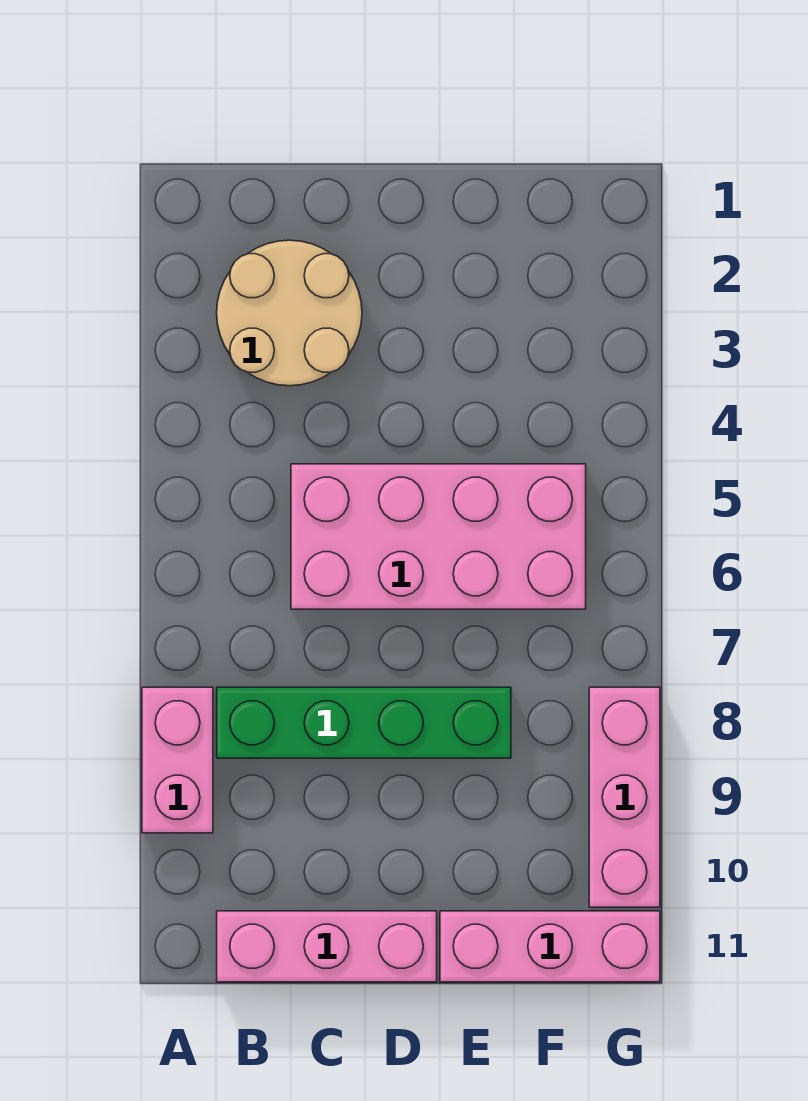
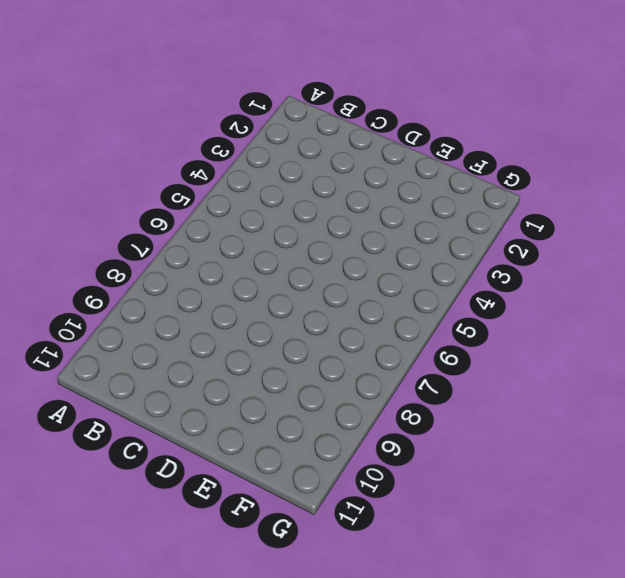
none -> pink 1x2 brick [142,687,213,833]
none -> tan 2x2 round brick [217,240,362,386]

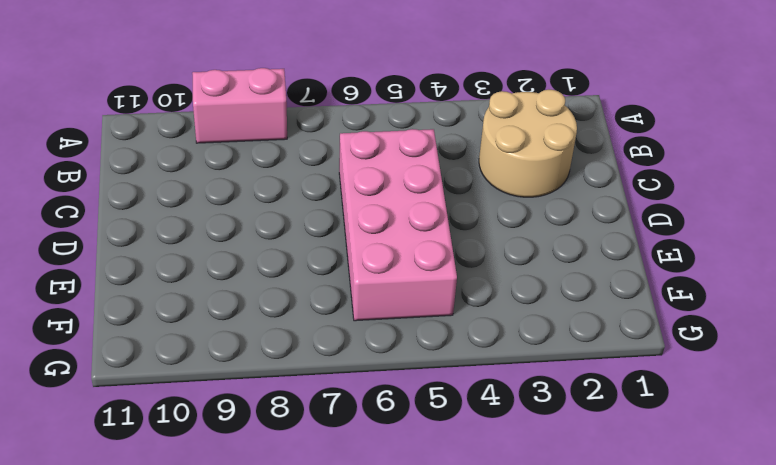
none -> green 1x4 brick [217,687,511,758]
none -> pink 1x3 brick [217,911,437,982]

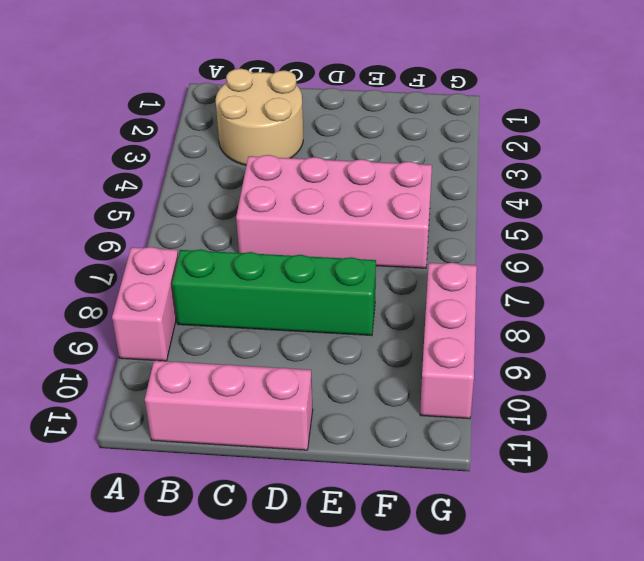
none -> pink 1x3 brick [440,911,660,982]

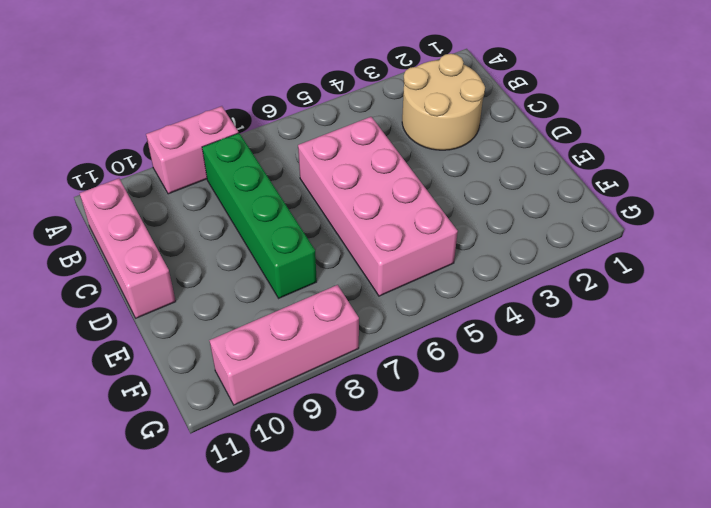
none -> pink 1x3 brick [440,911,660,982]

